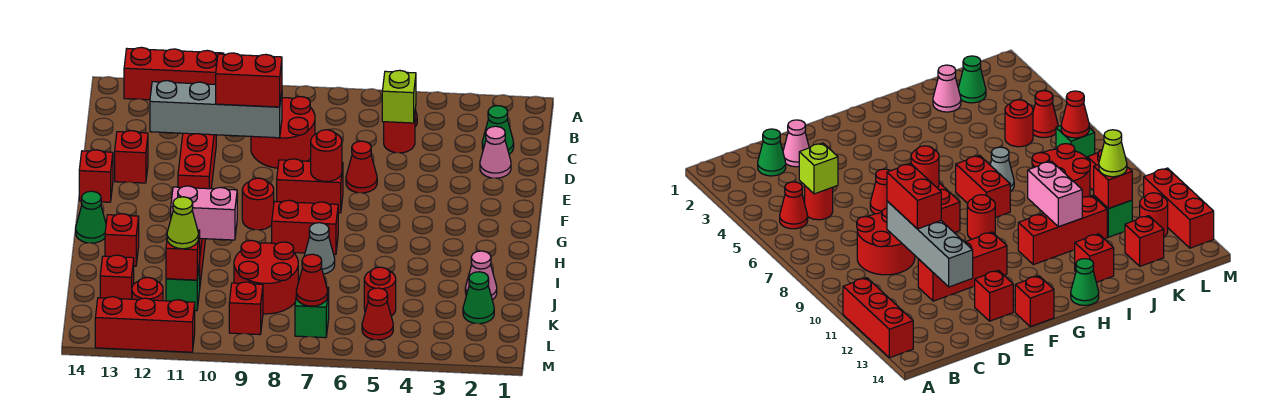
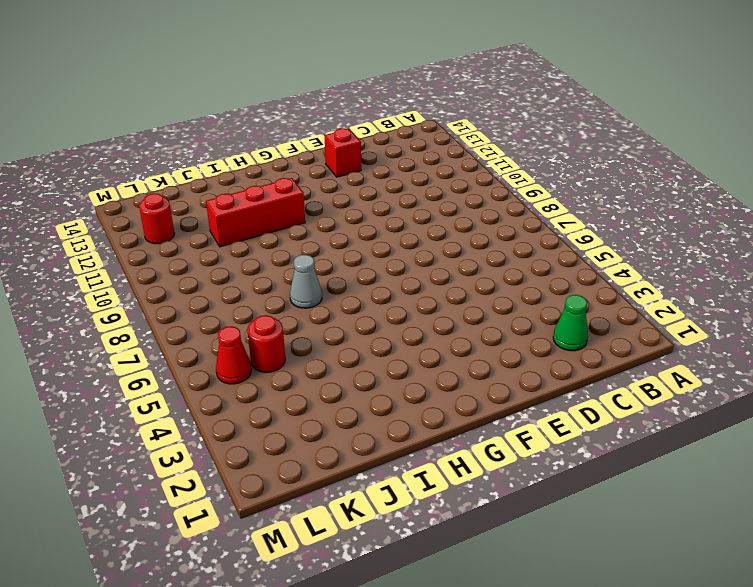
none -> red 1x3 brick [124,47,224,100]
none -> red 1x1 cone [780,182,808,229]
none -> red 1x1 round brick [384,117,415,153]
none -> red 2x2 round brick [251,97,315,168]

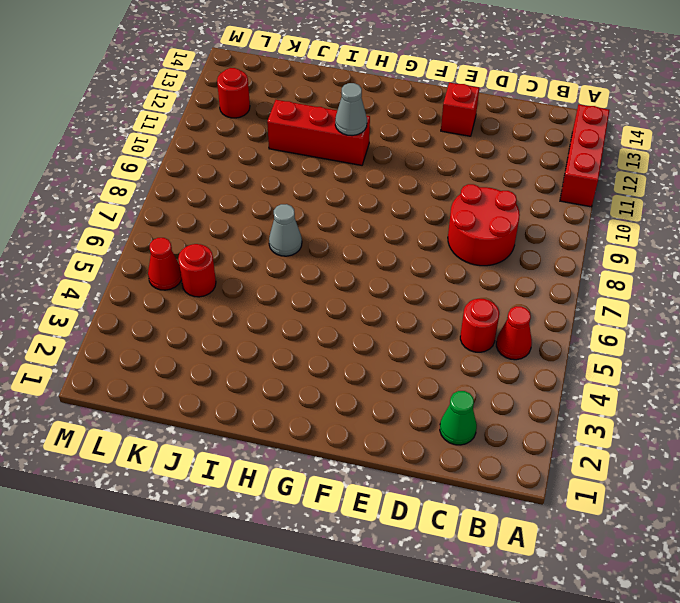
grey 1x1 cone [335,83,367,136] -> none
none -> pink 1x1 cone [480,126,511,178]
none -> red 1x3 brick [178,133,216,189]
none -> red 1x1 cone [346,141,377,193]
none -> red 1x2 brick [277,159,343,213]

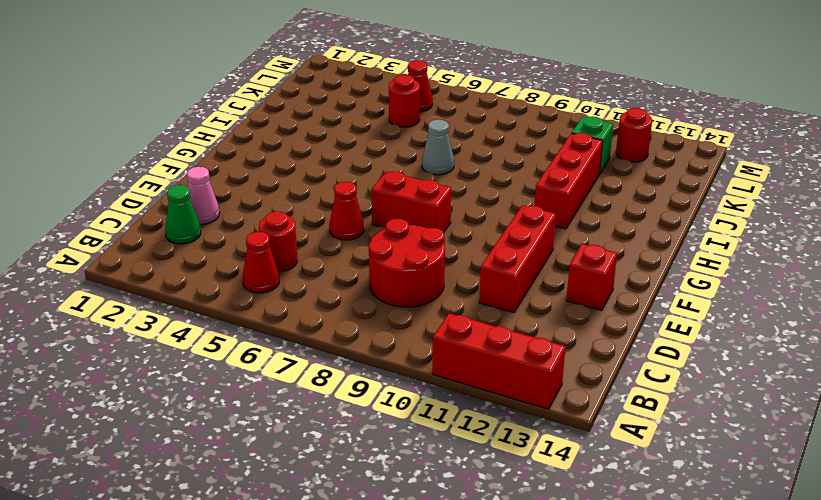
none -> red 1x1 brick [79,150,113,202]
none -> red 1x1 round brick [242,178,274,230]
none -> red 1x2 brick [272,200,338,254]
none -> green 1x1 cone [76,191,106,243]

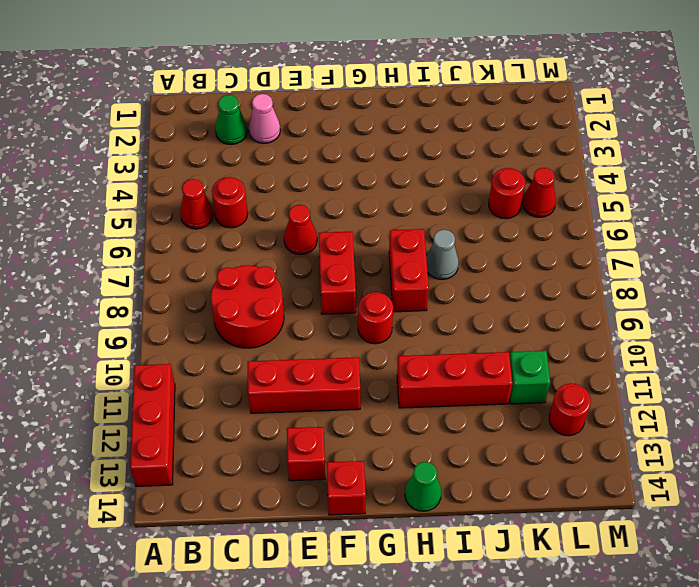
none -> red 1x1 brick [105,214,139,266]
none -> pink 1x1 cone [465,251,497,300]
none -> red 2x2 round brick [234,240,298,314]
none -> green 1x1 cone [463,272,494,324]

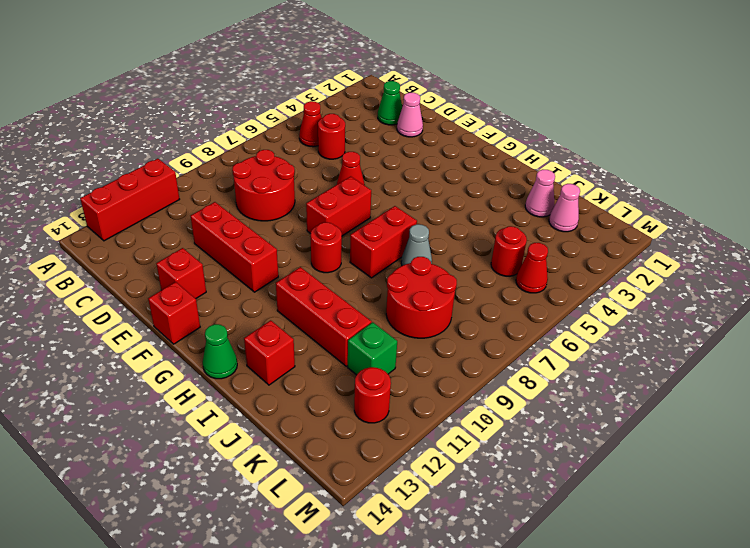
pink 1x1 cone [549,184,580,232] -> green 1x1 cone [463,272,494,324]
none -> red 1x1 brick [100,255,134,299]
none -> green 1x1 brick [295,287,329,338]
none -> red 1x1 brick [229,282,263,335]
none -> red 1x3 brick [95,297,195,352]

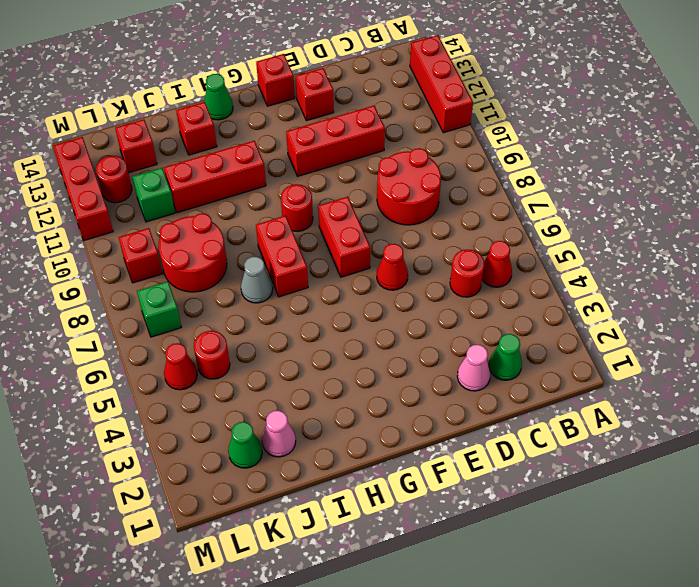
none -> lime 1x1 brick [382,70,416,123]
none -> grey 1x4 brick [150,81,282,138]
none -> red 1x1 round brick [311,130,342,182]
none -> pink 1x2 brick [171,186,237,240]

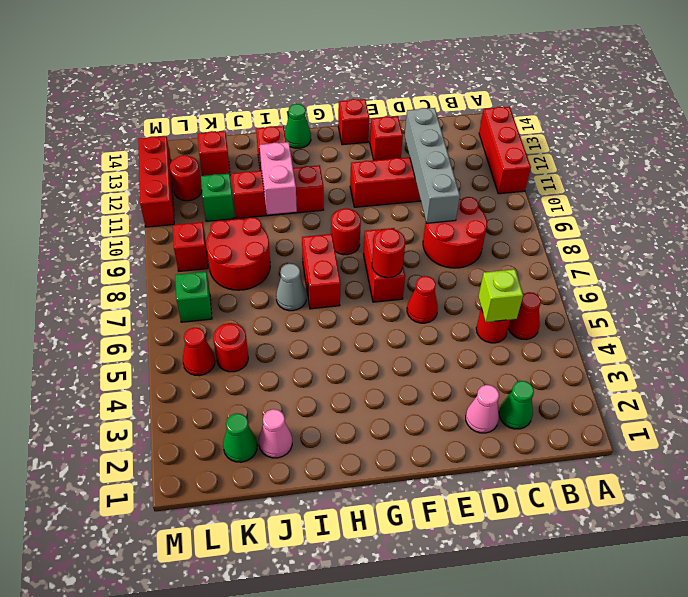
none -> red 1x1 brick [166,230,200,280]
none -> red 1x1 cone [296,254,328,306]
none -> red 1x2 brick [216,53,282,107]
none -> lime 1x1 cone [167,197,198,249]

